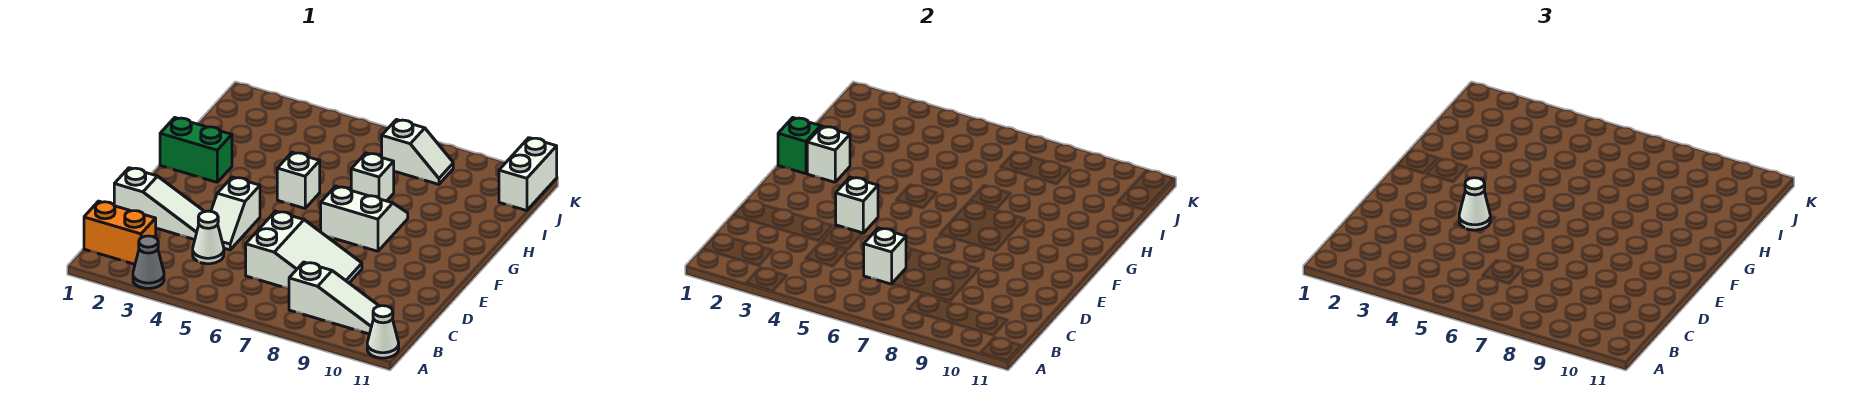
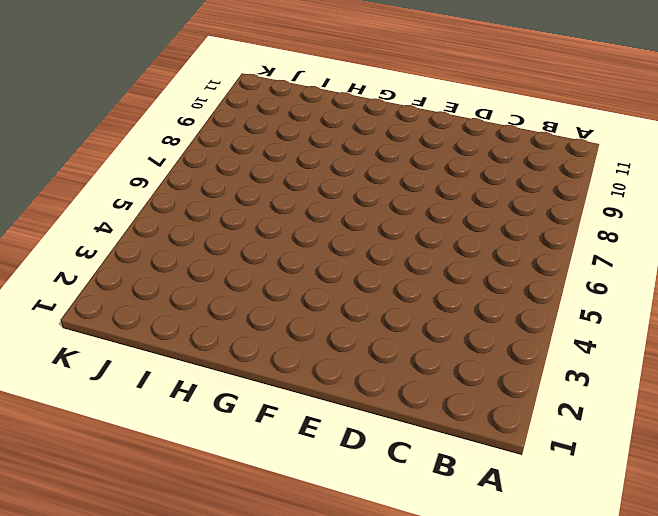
none -> grey 1x1 cone [133,236,164,288]
none -> white 1x1 cone [367,306,399,358]
none -> orange 1x2 brick [84,201,156,264]

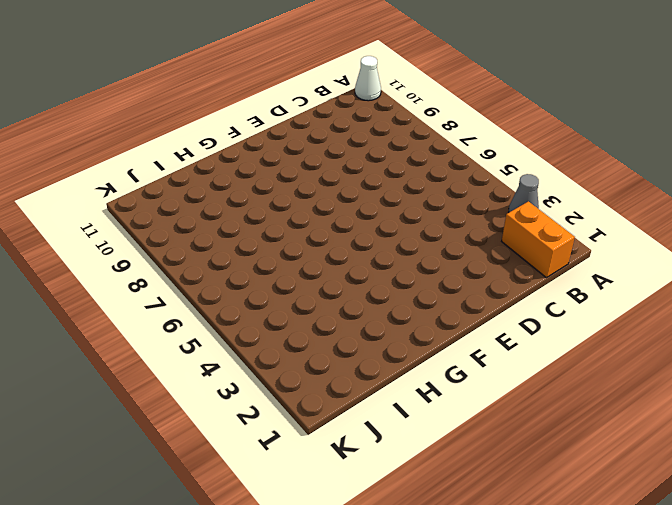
none -> white 1x3 slope [289,262,379,334]
none -> white 1x1 cone [193,211,224,264]
none -> white 2x3 slope [246,211,362,289]

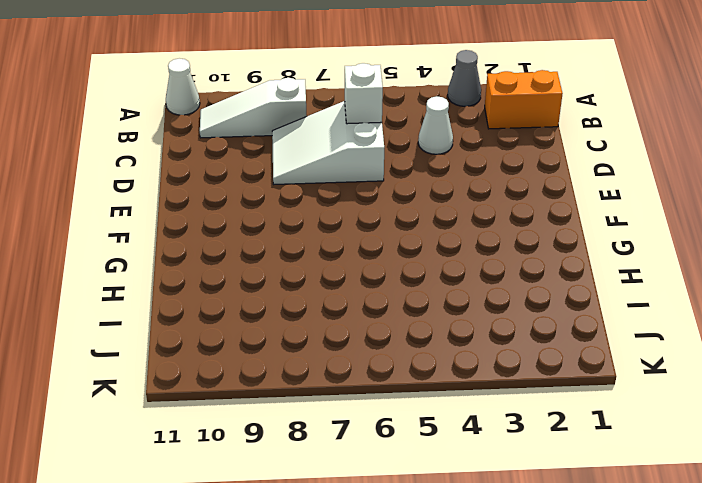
none -> white 1x3 slope [114,168,205,240]
none -> white 1x2 slope [211,177,260,250]
none -> white 2x2 slope [321,186,408,251]

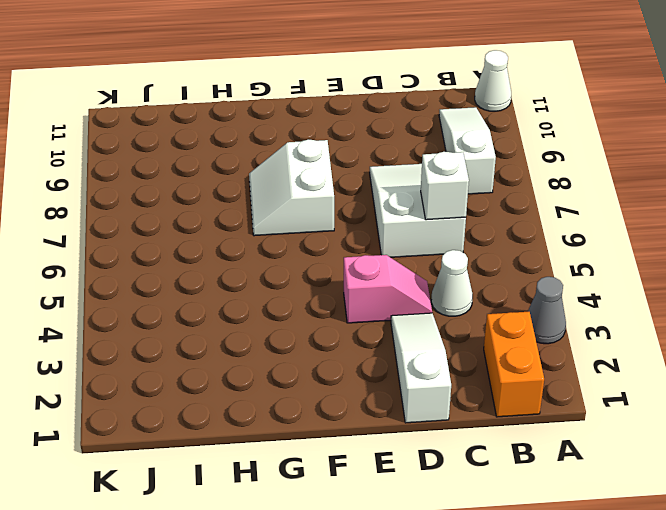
pink 1x2 slope [344,255,432,323] -> white 1x2 slope [211,177,260,250]
none -> green 1x2 brick [160,118,232,182]
none -> white 1x1 brick [277,152,320,208]
none -> white 1x1 brick [351,153,394,201]

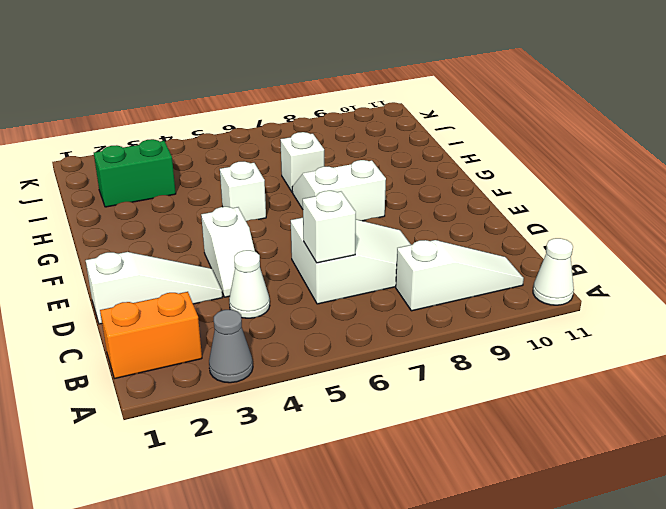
green 1x2 brick [94,139,176,207] -> green 1x2 brick moved to [160,118,232,182]
none -> white 1x2 slope [382,120,453,184]
none -> white 1x2 brick [499,138,557,211]
none -> white 1x1 brick [836,177,878,233]

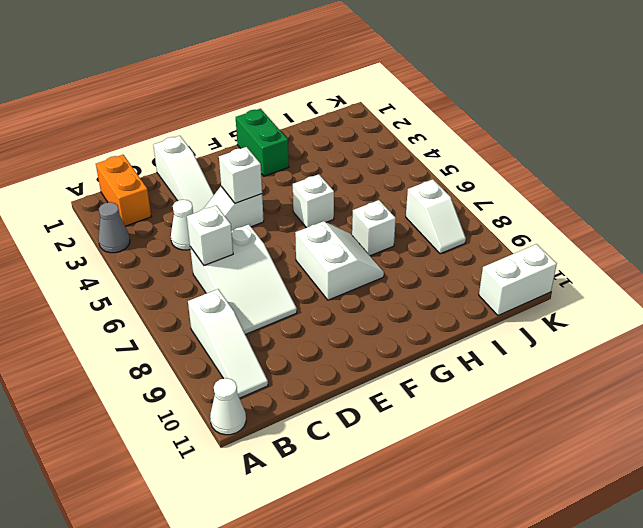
none -> green 1x1 brick [778,118,821,174]
none -> white 1x1 brick [807,126,850,182]
none -> white 1x1 cone [1459,178,1490,230]

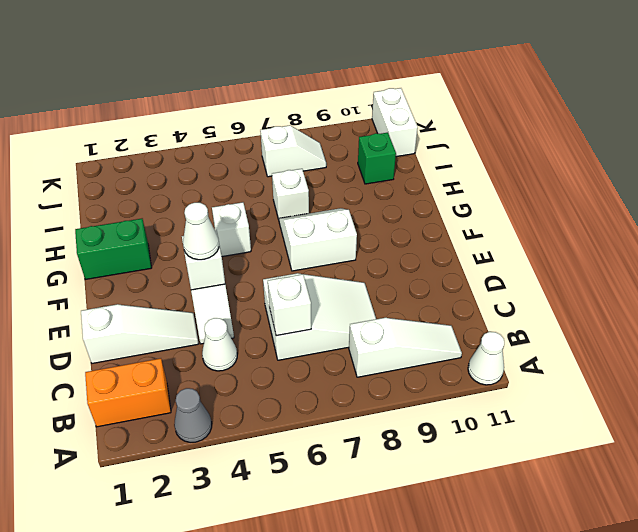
green 1x1 brick [358,133,396,184] -> green 1x1 brick moved to [778,118,821,174]
none -> white 1x1 brick [807,126,850,182]

